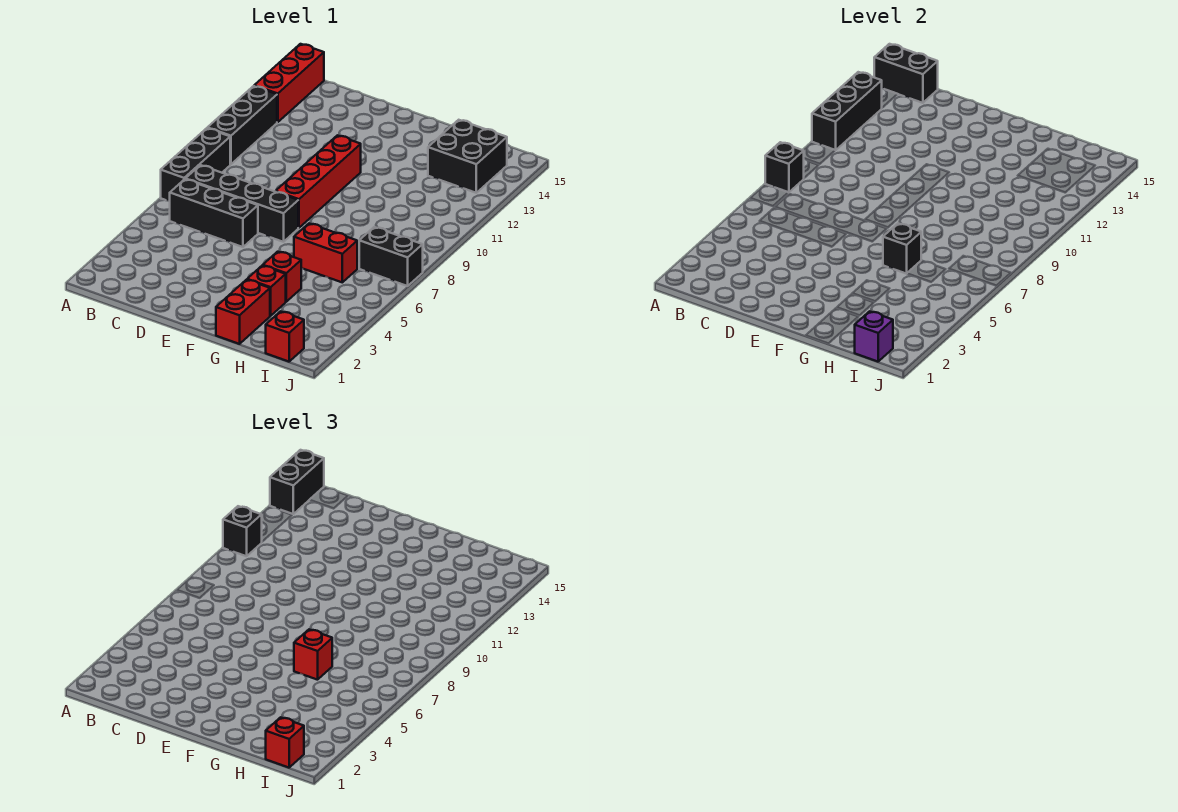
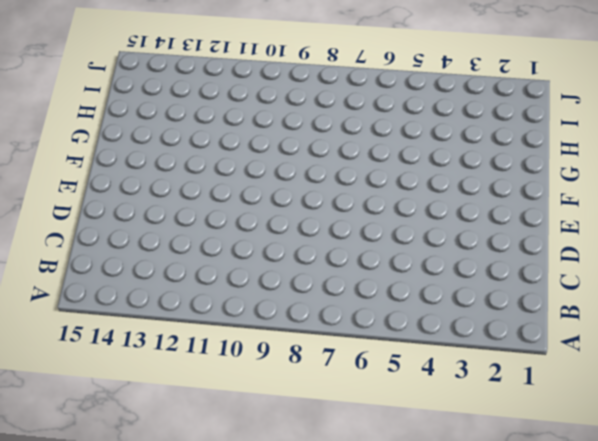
none -> black 1x3 brick [161,128,230,201]
none -> black 1x3 brick [208,86,277,164]
none -> red 1x3 brick [254,44,324,122]

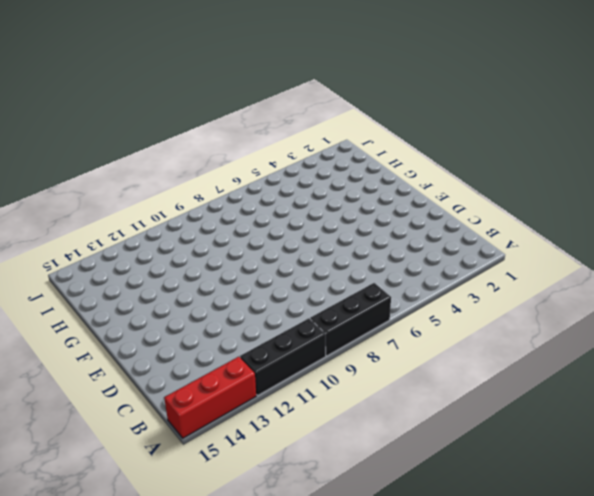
none -> black 1x3 brick [170,179,258,247]
none -> black 1x4 brick [186,165,298,242]
none -> red 1x4 brick [276,135,361,228]

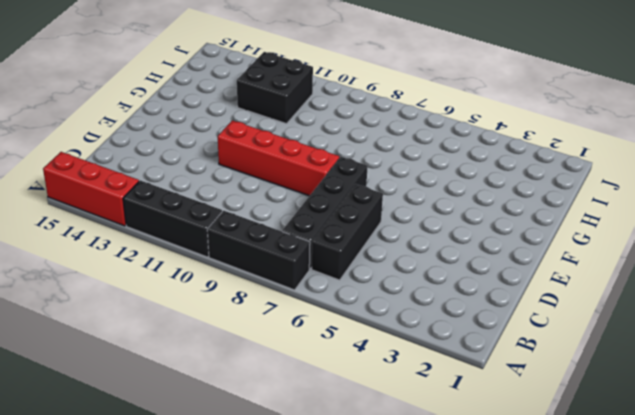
black 2x2 brick [237,52,313,124] -> black 2x2 brick moved to [428,120,507,193]
none -> red 1x2 brick [216,280,270,344]
none -> red 1x1 brick [247,266,286,316]
none -> red 1x1 brick [263,252,301,302]

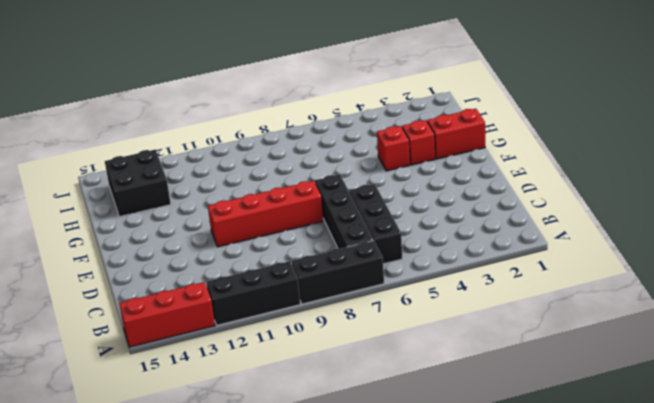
none -> red 1x2 brick [294,224,357,282]
none -> red 1x1 brick [266,311,304,362]
none -> black 1x2 brick [359,227,423,286]

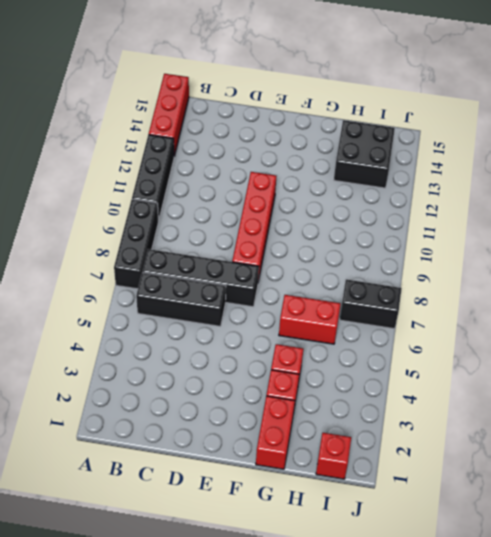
none -> black 1x1 brick [765,142,804,193]
none -> black 1x3 brick [812,72,882,150]
none -> black 1x2 brick [874,44,938,103]

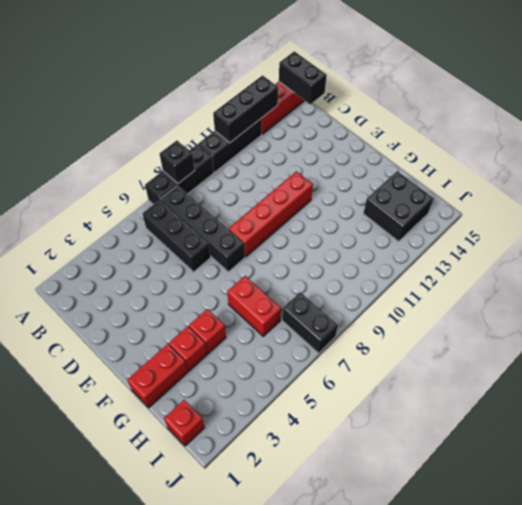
none -> black 1x1 brick [883,224,921,274]
none -> purple 1x1 brick [855,311,893,362]
none -> black 1x1 brick [223,506,262,556]

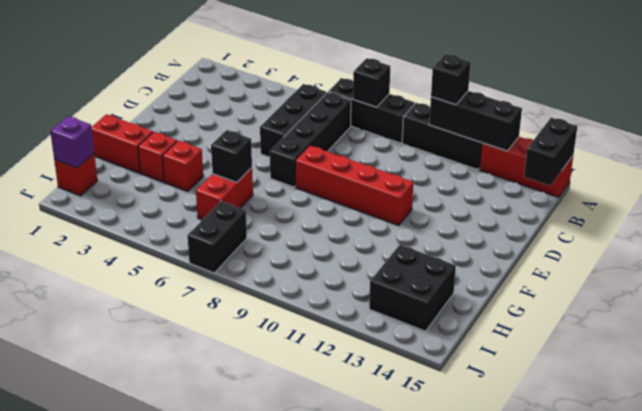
none -> black 1x2 brick [270,450,324,514]
none -> red 1x1 brick [294,630,332,680]
none -> red 1x1 brick [266,717,304,768]

